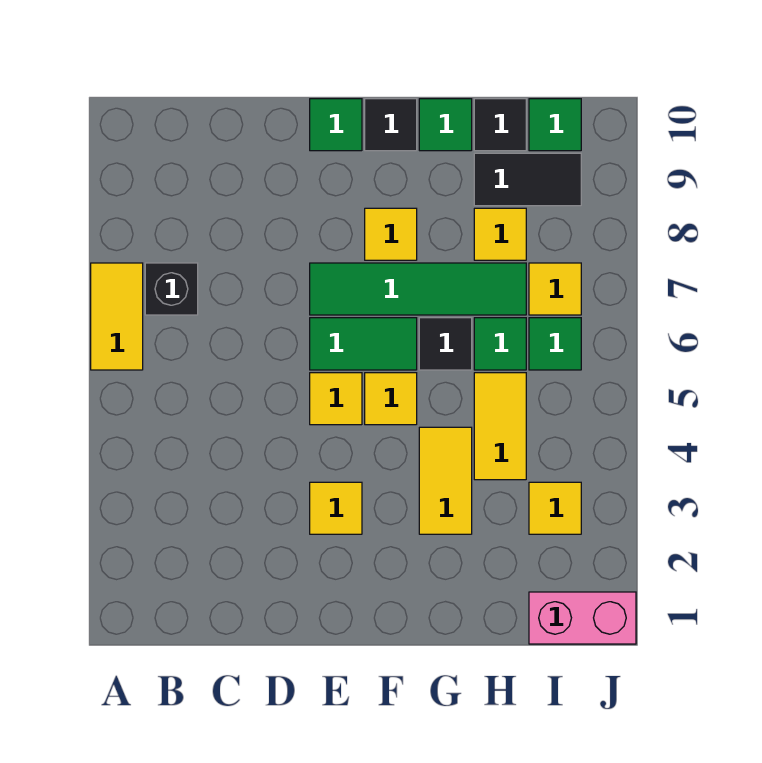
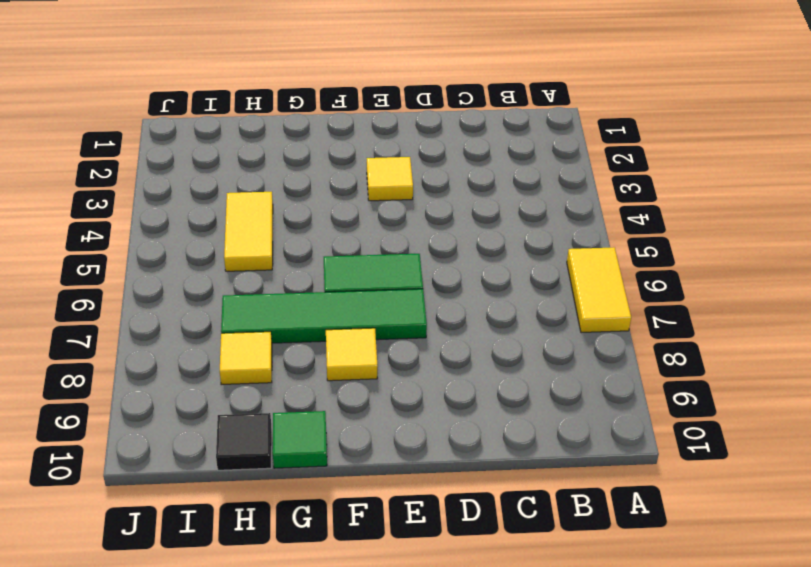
none -> black 1x1 brick [145,263,198,315]
none -> yellow 1x1 tile [310,373,362,425]
none -> green 1x1 tile [310,99,362,151]

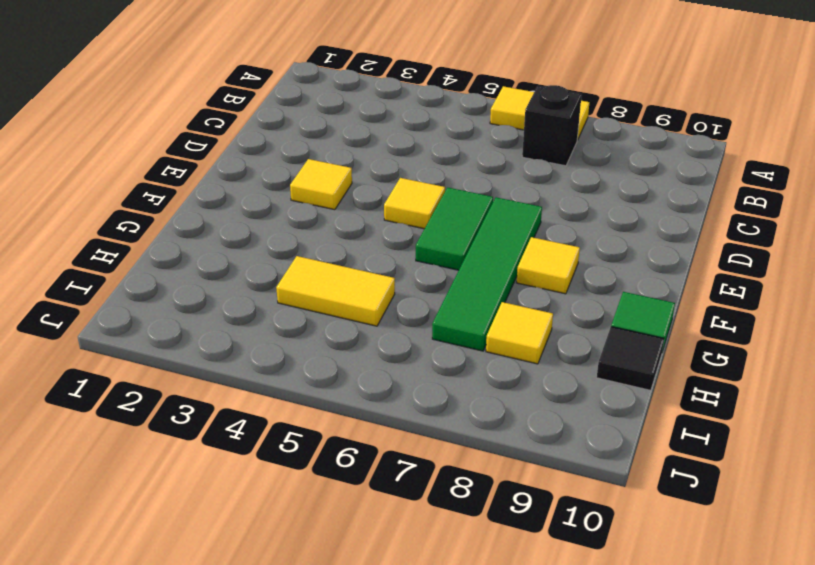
none -> green 1x1 tile [310,99,362,151]
none -> yellow 1x1 tile [365,373,417,425]
none -> black 1x1 tile [365,99,417,151]

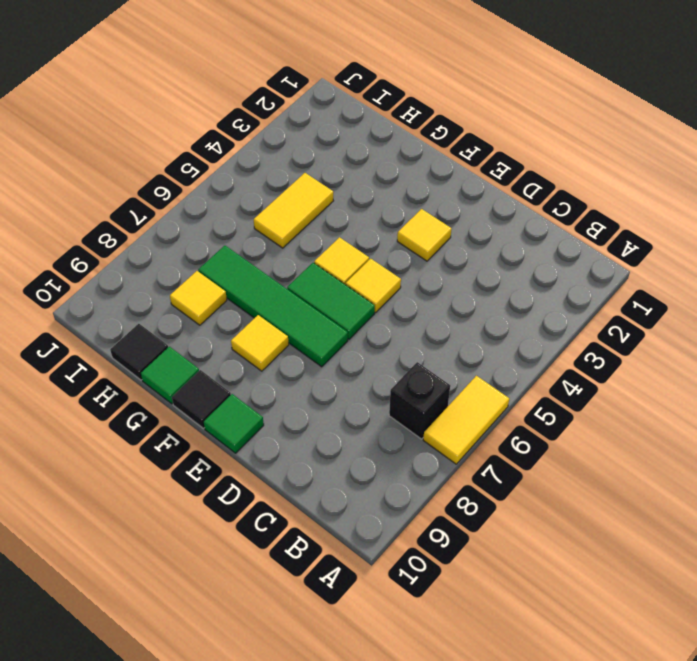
none -> yellow 1x2 tile [419,427,472,534]
none -> black 1x1 tile [419,318,472,370]
none -> green 1x1 tile [474,318,526,370]

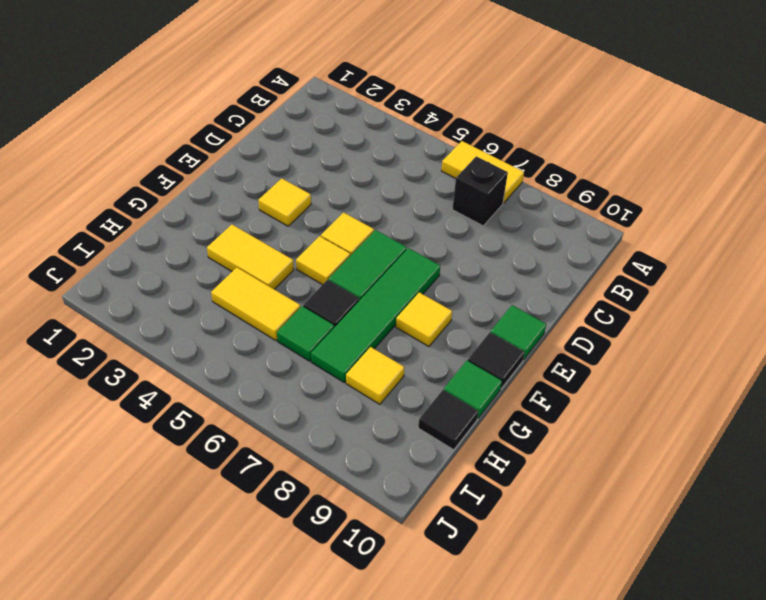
none -> black 1x2 tile [474,153,581,206]
none -> pink 1x2 brick [529,592,636,644]
none -> yellow 1x1 tile [529,482,581,534]

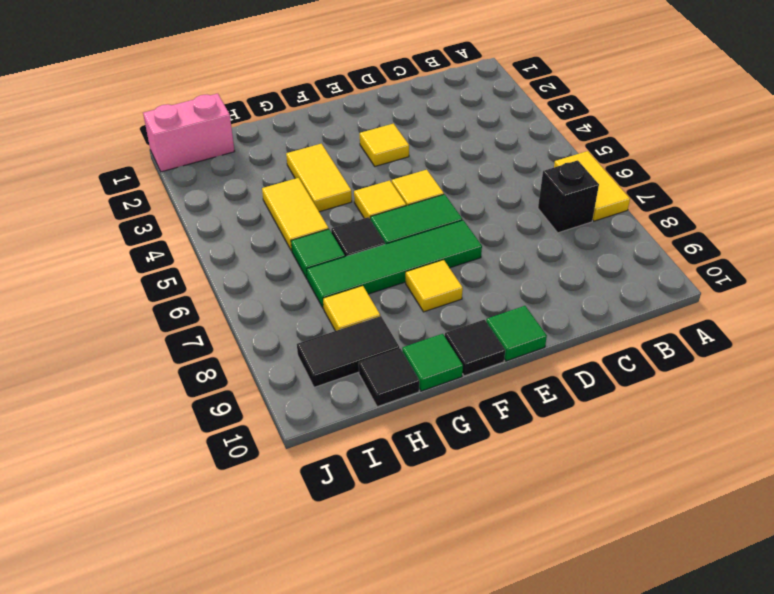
none -> yellow 1x1 tile [529,482,581,534]
none -> green 1x1 tile [529,318,581,370]
none -> yellow 1x1 tile [529,263,581,315]

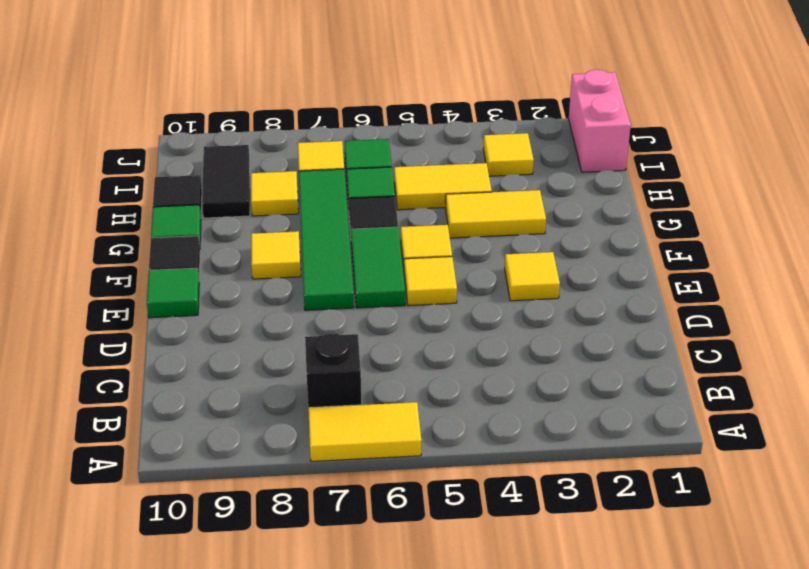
none -> green 1x1 tile [529,99,581,151]

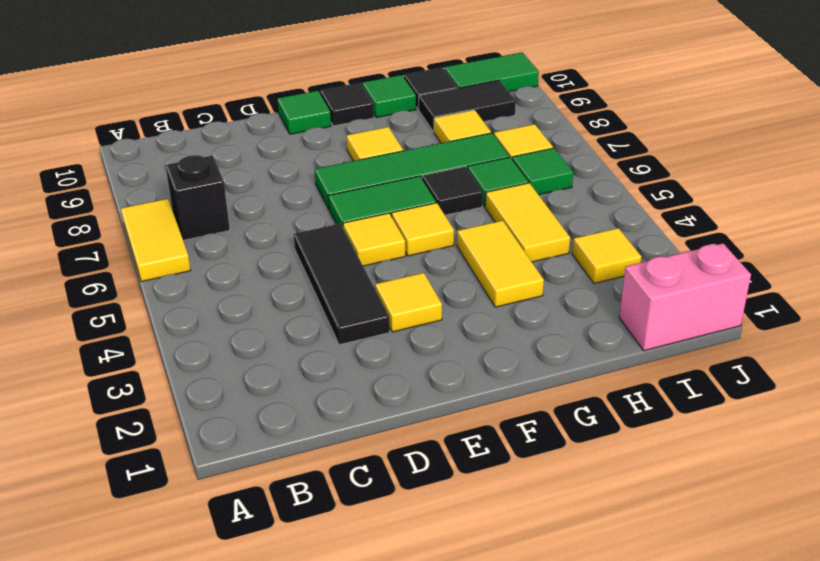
black 1x3 tile [294,224,390,345] -> none
green 1x2 tile [445,52,539,92] -> green 1x1 tile [529,99,581,151]

